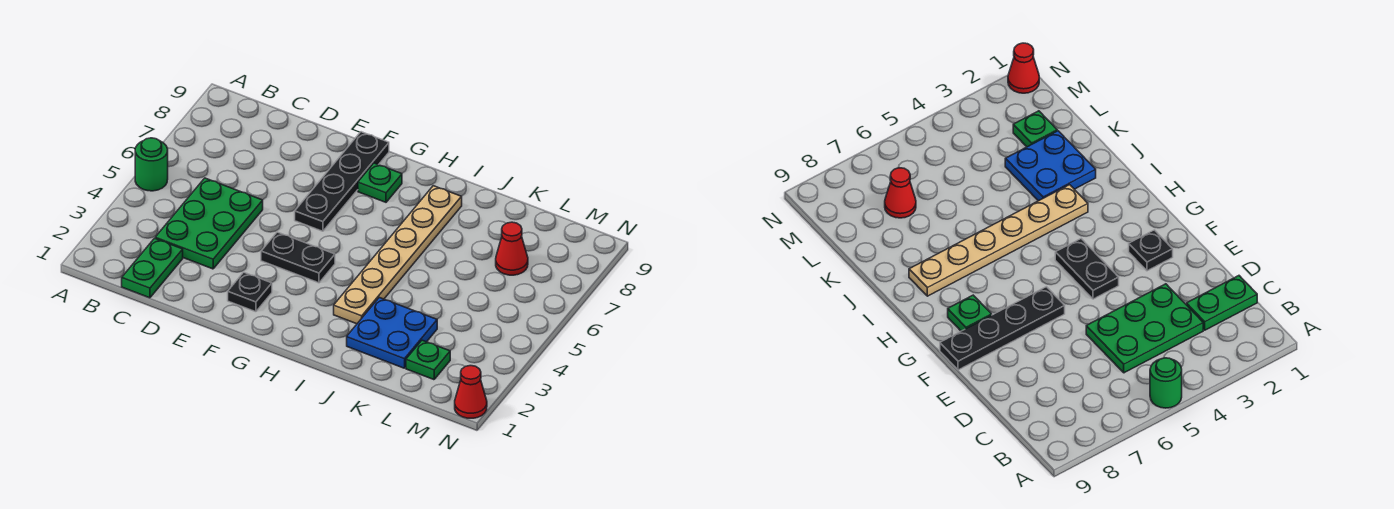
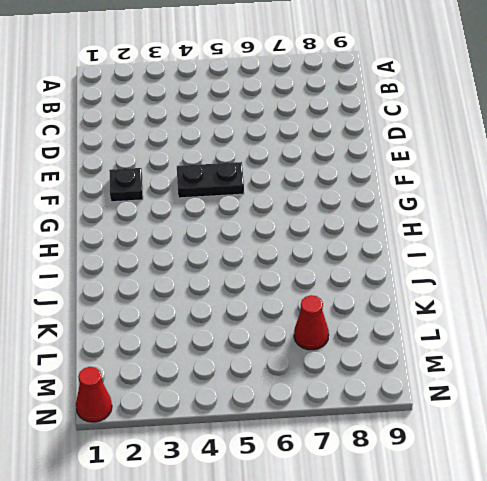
black 1x2 plate [177,162,244,198] -> black 1x2 plate turned to [261,232,335,283]
none -> green 1x1 round brick [135,138,168,191]
none -> green 1x2 plate [122,238,183,298]
none -> green 2x3 plate [155,178,263,269]

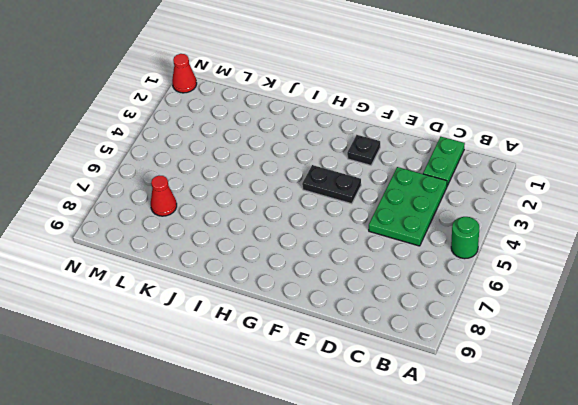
none -> black 1x4 plate [295,132,389,231]
none -> green 1x1 plate [358,163,402,202]
none -> tan 1x6 plate [334,186,462,324]

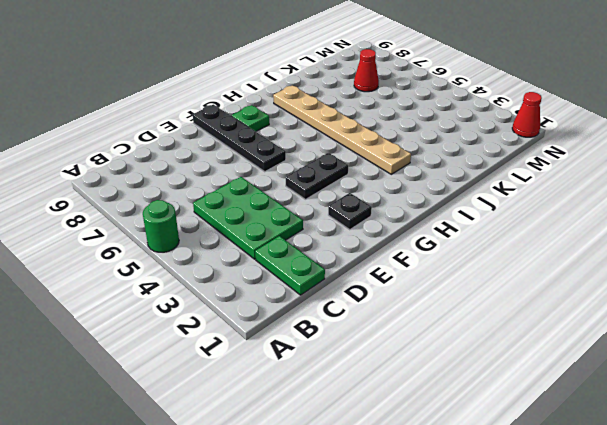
none -> blue 2x2 plate [347,298,437,368]
none -> green 1x1 plate [406,340,450,380]

